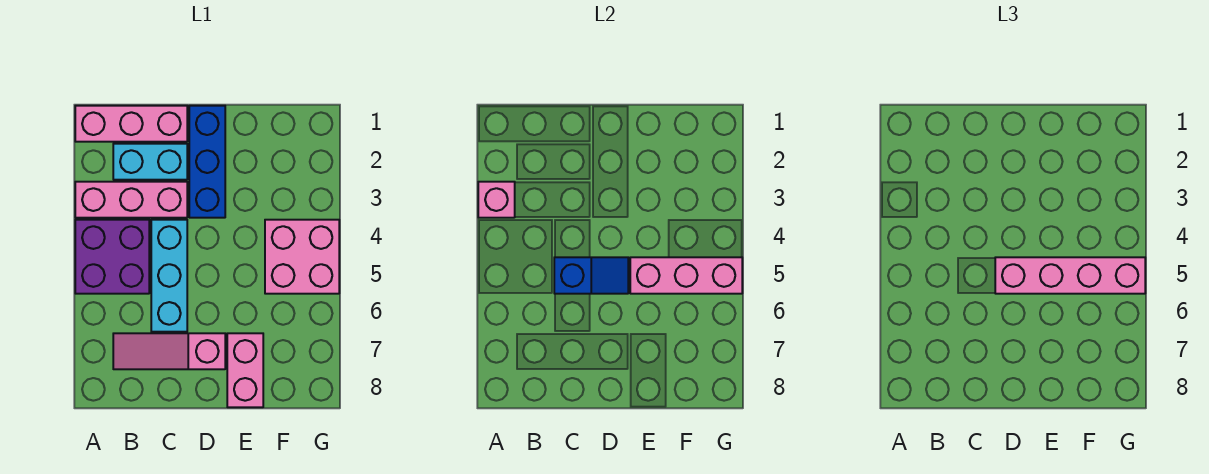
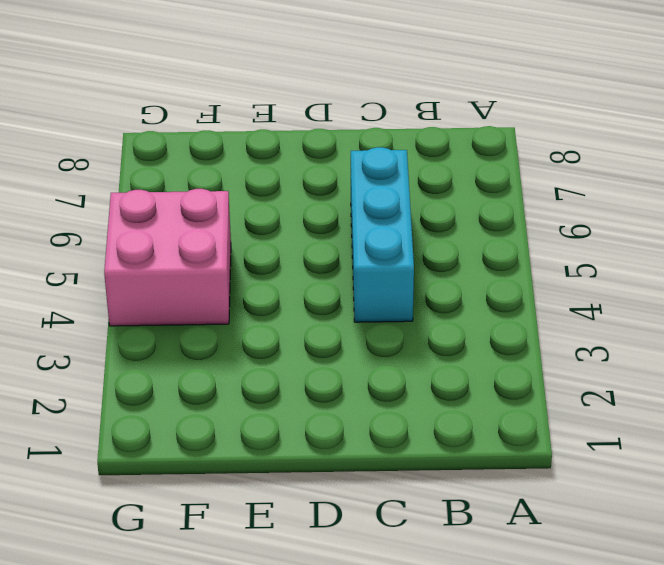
none -> pink 1x3 brick [75,106,187,142]
none -> pink 1x3 brick [75,182,187,218]
none -> purple 2x2 brick [75,220,149,294]

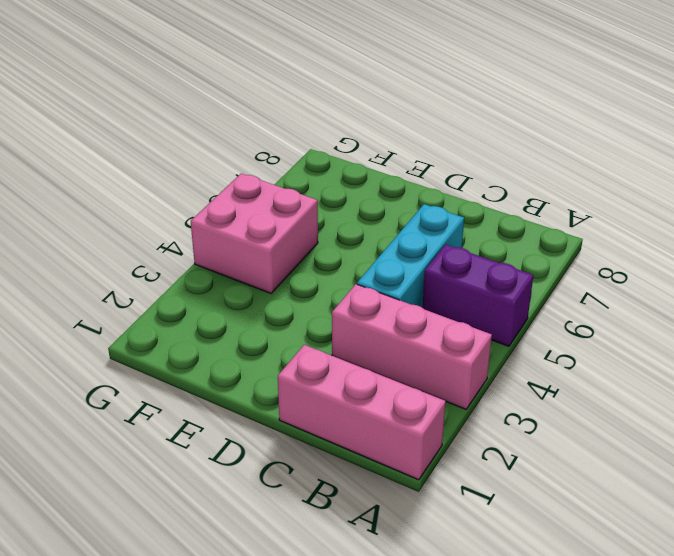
purple 1x2 brick [423,244,533,346] -> purple 2x2 brick [75,220,149,294]
none -> cyan 1x2 brick [113,144,187,180]
none -> pink 1x3 slope [113,333,225,369]
none -> blue 1x3 brick [189,106,225,218]

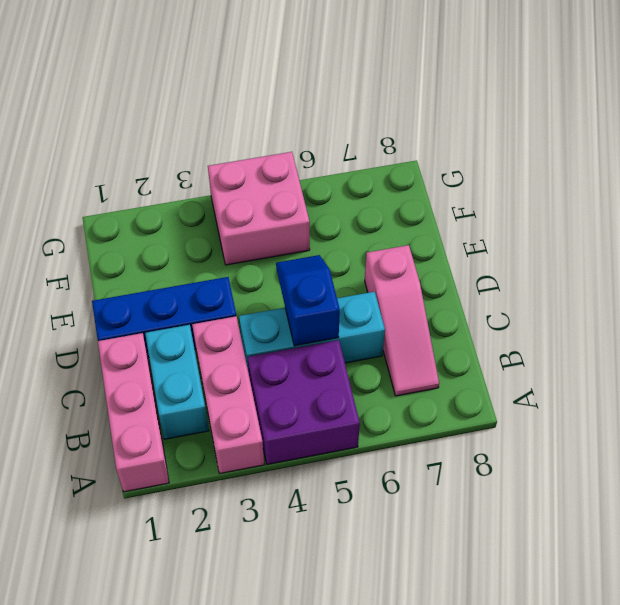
none -> pink 1x2 brick [227,333,263,407]
none -> pink 1x1 brick [478,182,515,218]
none -> pink 1x3 brick [630,257,742,294]

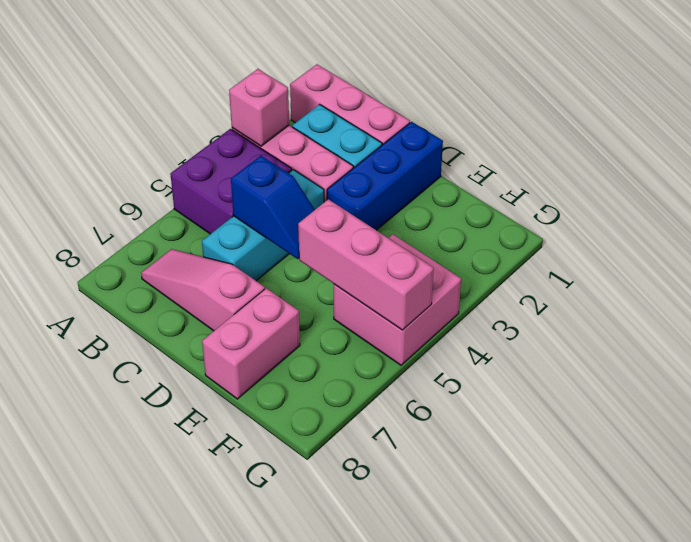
none -> pink 1x4 brick [995,257,1145,294]

